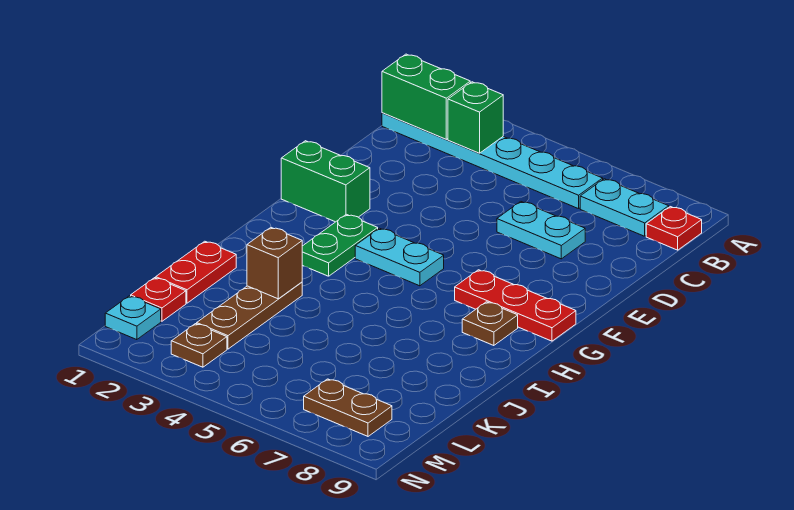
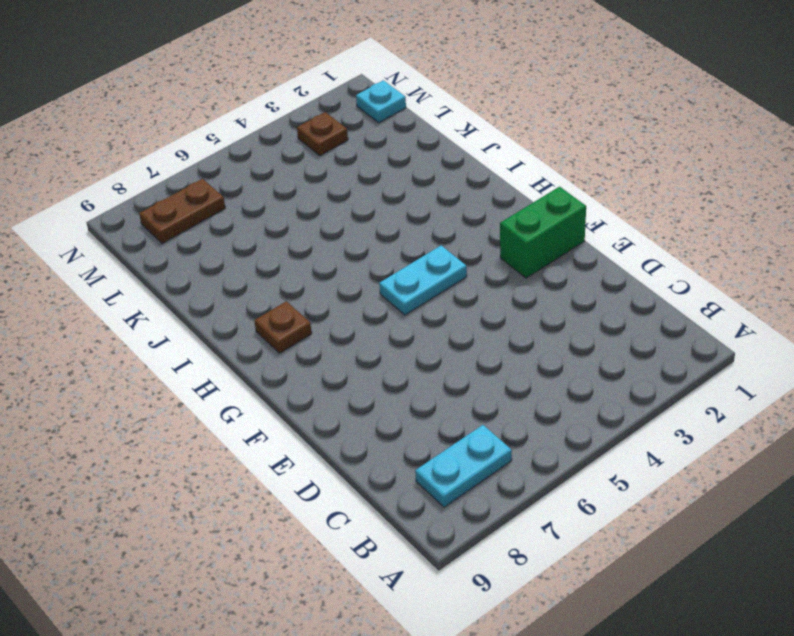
none -> cyan 1x6 plate [382,113,603,209]
none -> red 1x1 plate [646,207,702,250]
none -> cyan 1x2 plate [497,202,585,259]

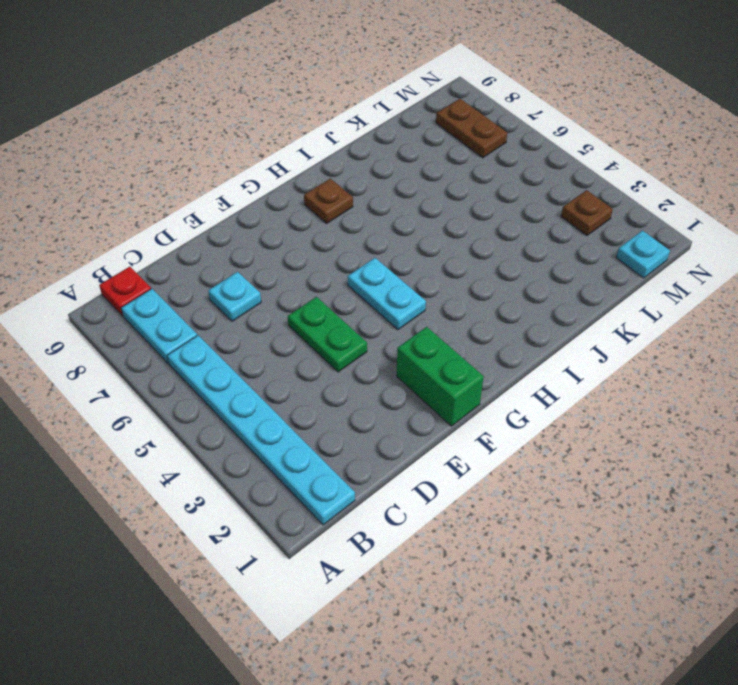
cyan 1x1 plate [208,272,261,321] -> cyan 1x2 plate [497,202,585,259]
green 1x2 plate [288,297,367,372] -> green 1x2 plate turned to [302,214,378,276]
none -> red 1x3 plate [455,270,576,341]
none -> red 1x2 plate [156,241,236,303]
none -> brown 1x3 plate [197,282,302,349]

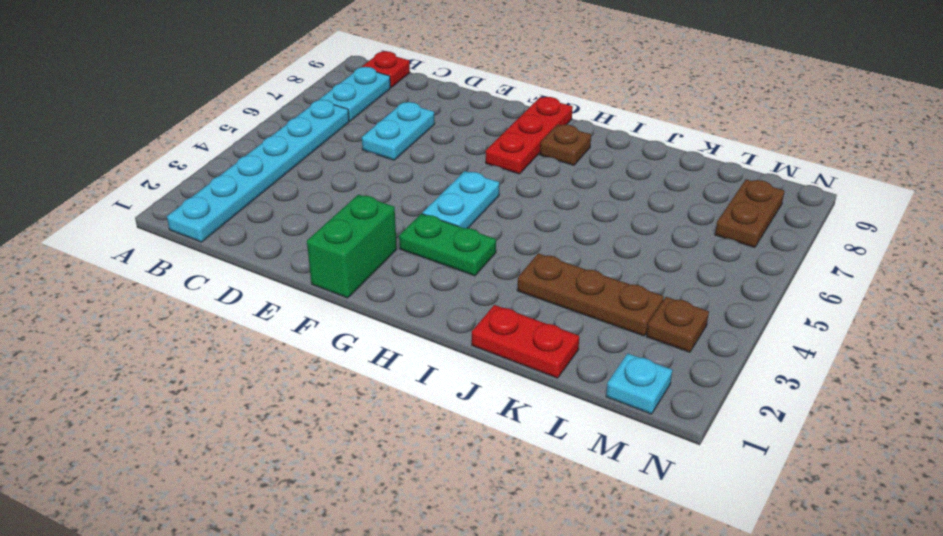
none -> red 1x1 plate [131,278,186,321]
none -> green 1x2 brick [382,54,470,139]
none -> green 1x1 brick [448,82,503,153]

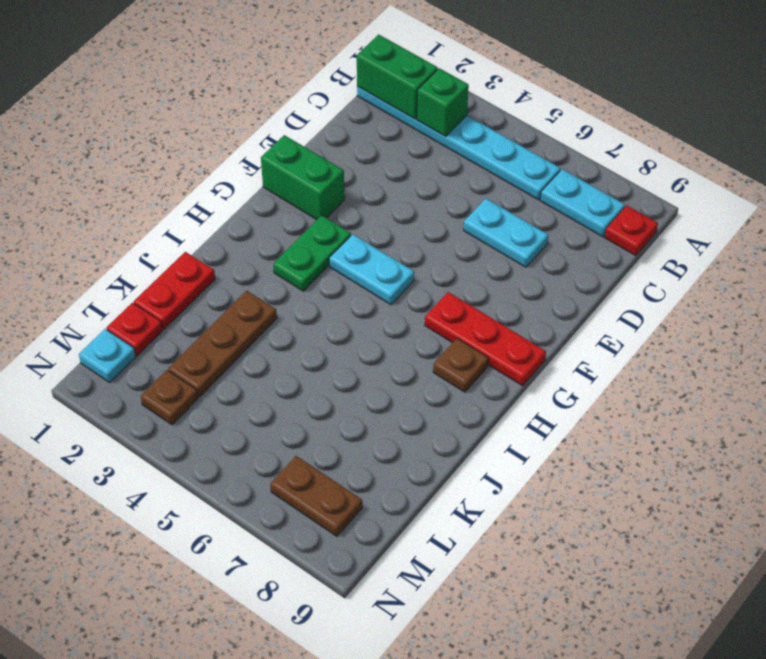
none -> brown 1x1 brick [247,228,302,299]

